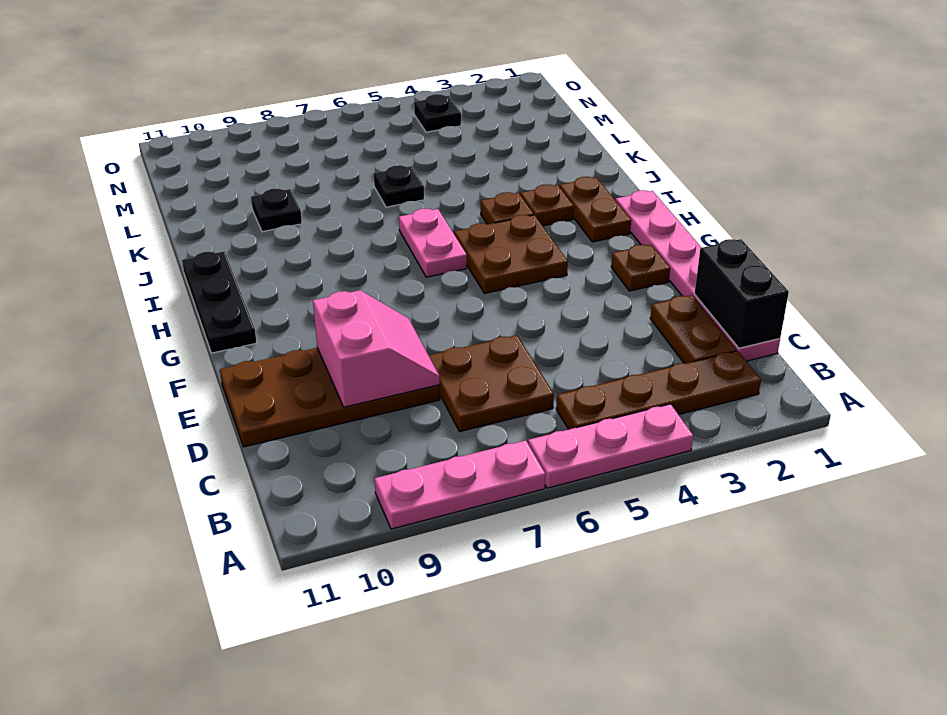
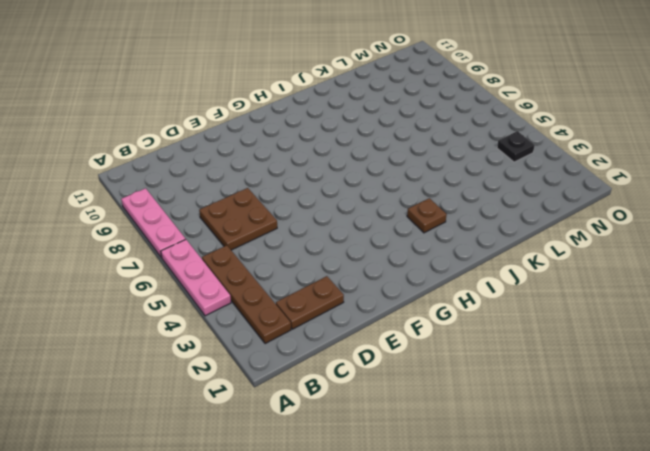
none -> pink 1x6 plate [616,190,780,361]
none -> brown 2x4 plate [220,348,440,447]
none -> brown 1x1 plate [611,245,670,291]

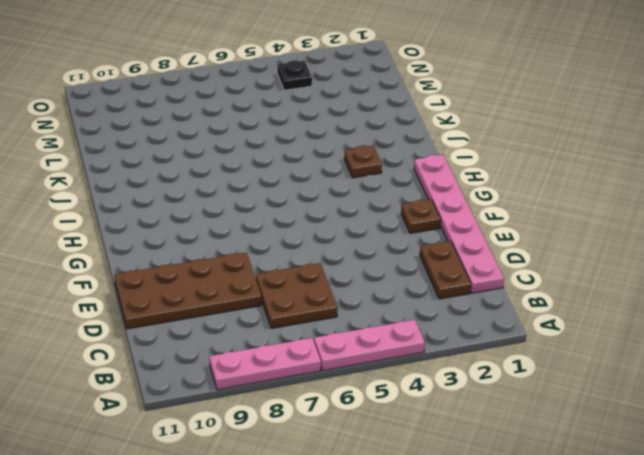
none -> brown 1x4 plate [556,351,761,429]
none -> brown 2x2 plate [454,215,568,293]
none -> black 1x3 plate [182,251,257,353]

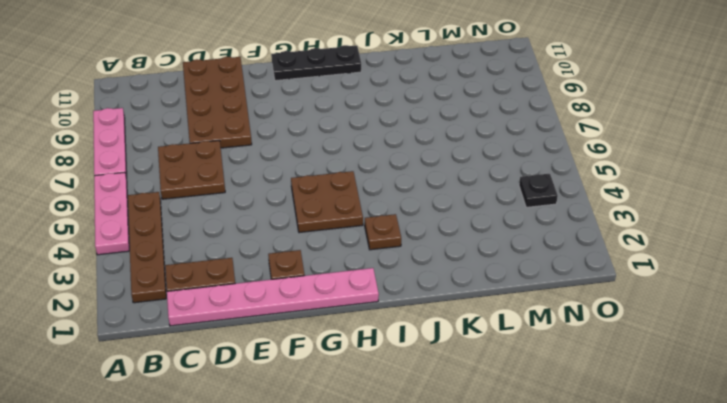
none -> brown 1x2 plate [560,177,631,242]
none -> pink 1x2 plate [399,209,467,277]
none -> brown 1x1 plate [481,192,534,224]

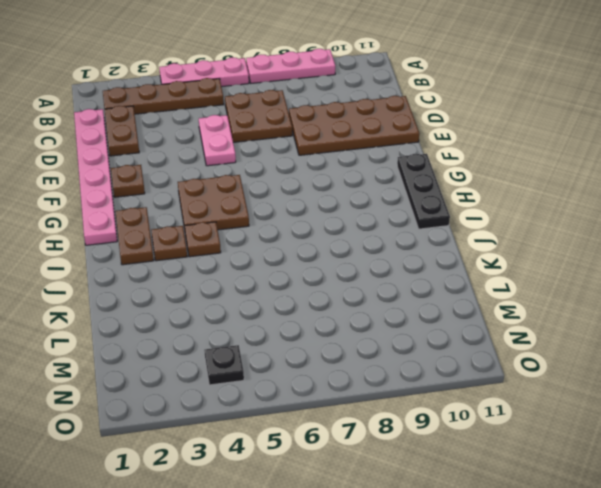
pink 1x2 plate [199,115,236,166] -> pink 1x2 plate moved to [399,209,467,277]
none -> black 1x1 plate [374,165,424,207]
none -> black 1x1 plate [251,188,302,232]
none -> black 1x2 brick [695,239,789,348]

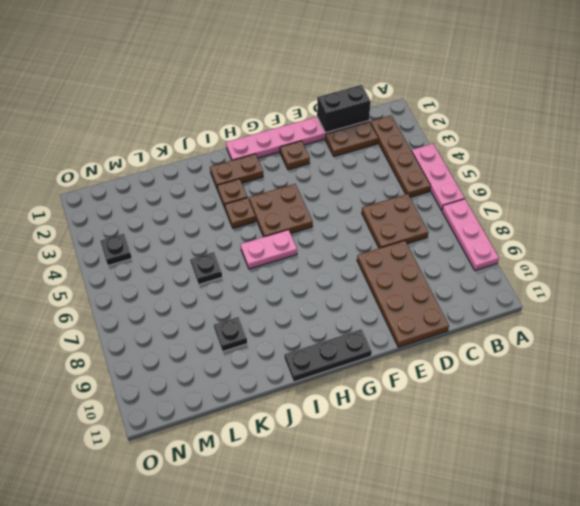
none -> pink 2x2 slope [313,290,440,407]

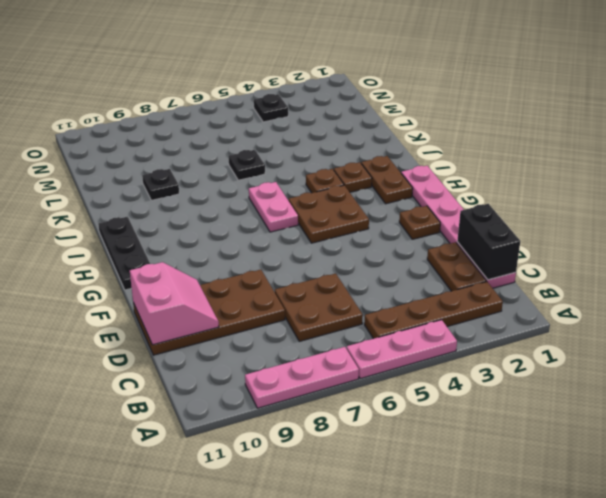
pink 2x2 slope [130,262,219,345] -> pink 2x2 slope moved to [313,290,440,407]

